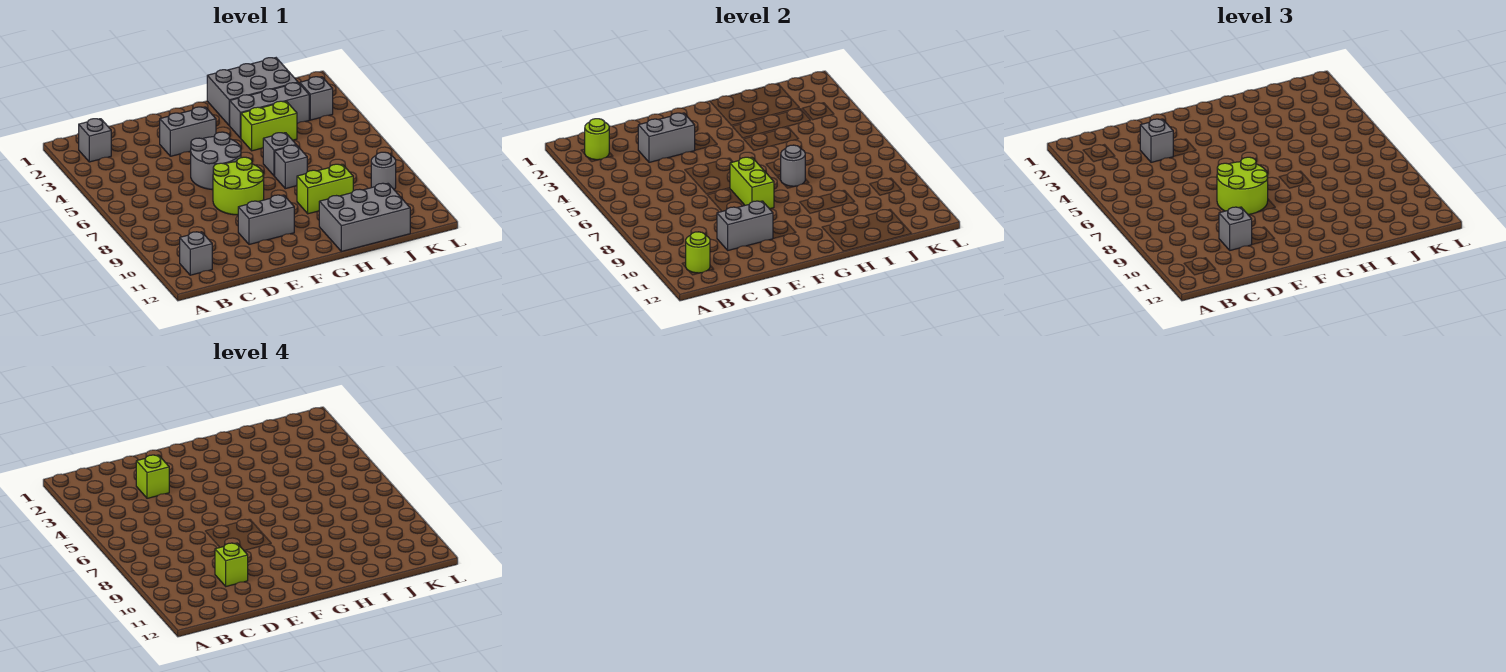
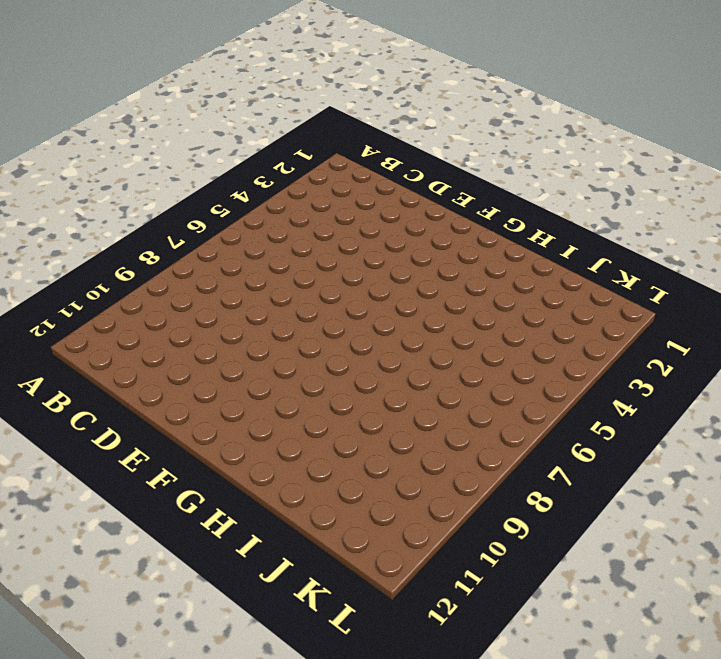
none -> grey 1x1 brick [79,119,111,162]
none -> grey 1x1 brick [180,232,212,275]
none -> grey 1x2 brick [160,107,216,156]

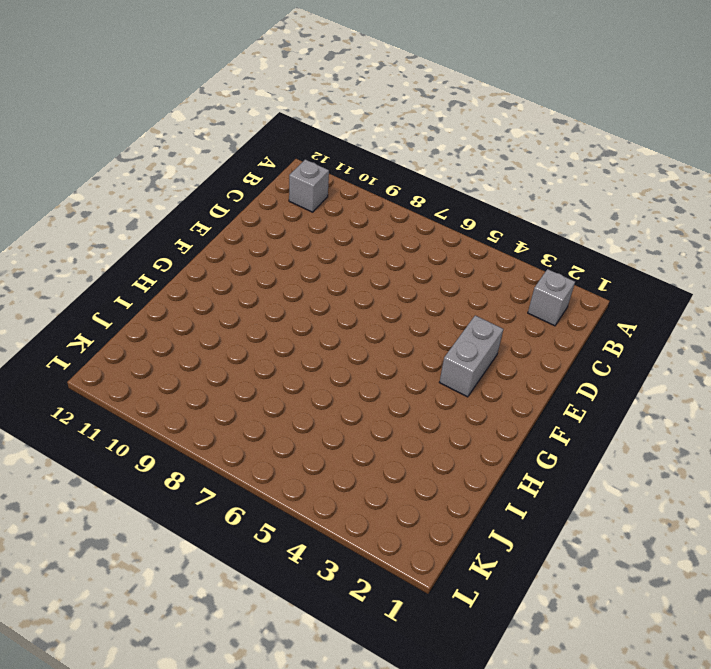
none -> grey 2x2 round brick [191,132,241,190]
none -> lime 2x2 round brick [213,157,264,215]
none -> grey 1x2 brick [238,195,294,244]

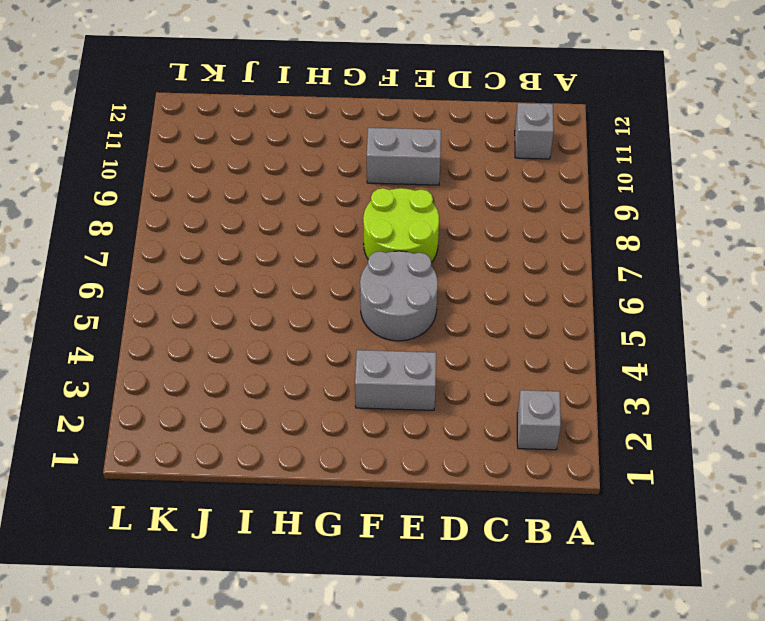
none -> grey 2x3 brick [207,58,298,125]
none -> grey 1x3 brick [229,83,309,138]
none -> lime 1x2 brick [241,101,297,151]

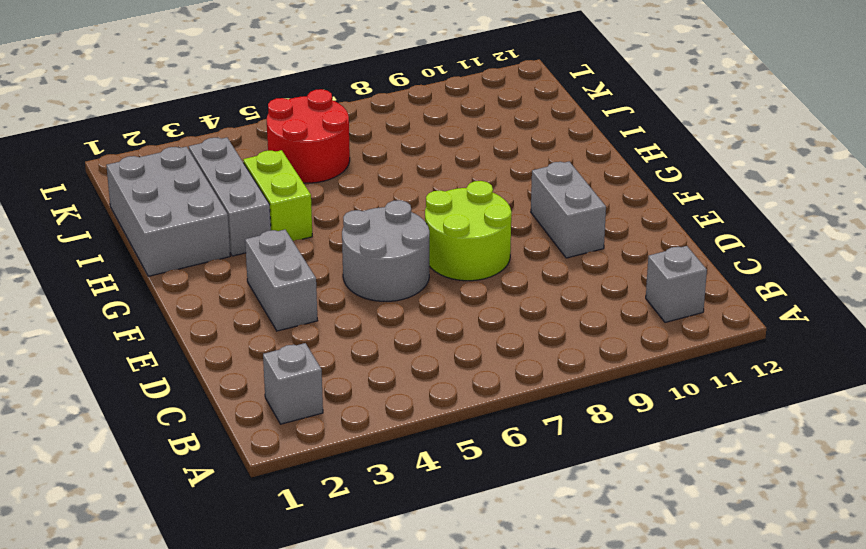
red 2x2 round brick [267,89,350,183] -> none
none -> grey 1x1 brick [263,133,296,176]
none -> grey 1x1 brick [275,145,307,189]
none -> lime 1x2 brick [297,164,353,214]

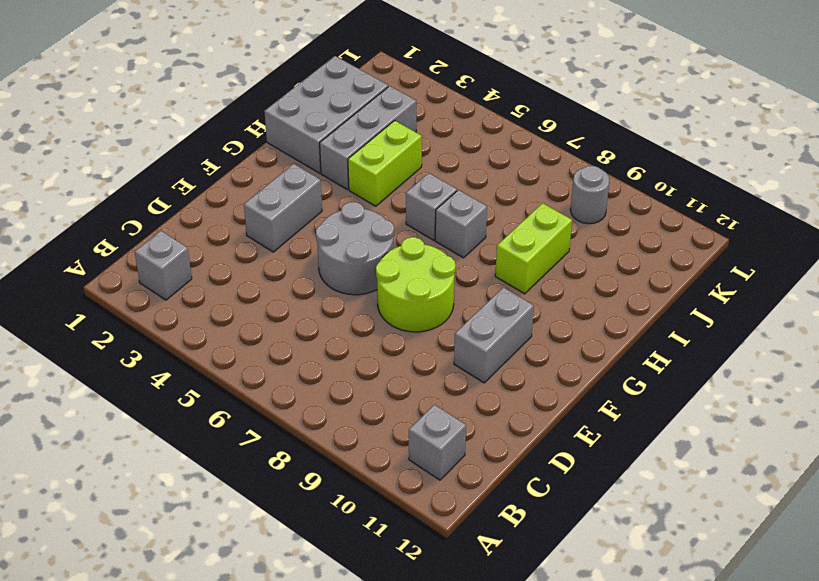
none -> grey 2x3 brick [319,183,410,252]
none -> grey 1x1 brick [300,77,333,120]
none -> lime 1x1 round brick [585,119,609,160]

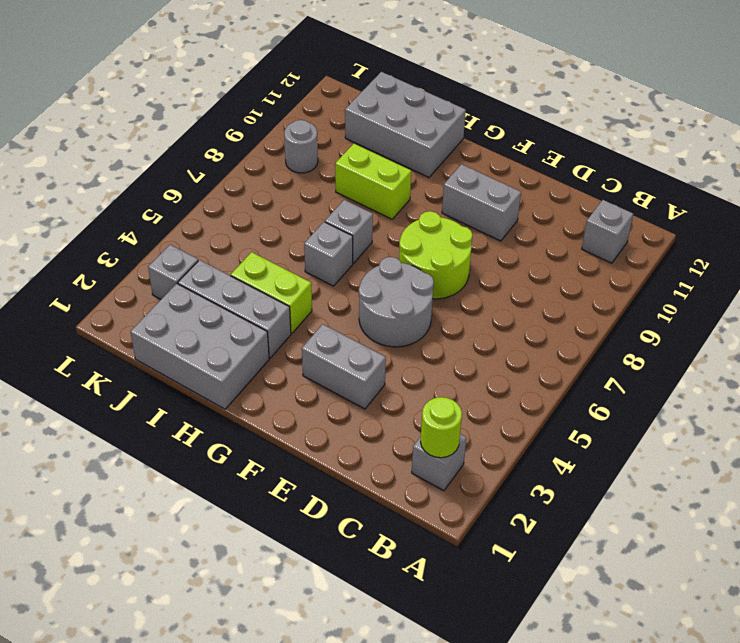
none -> lime 1x1 round brick [686,232,710,273]
none -> grey 1x2 brick [638,113,695,162]
none -> grey 1x2 brick [717,201,773,250]

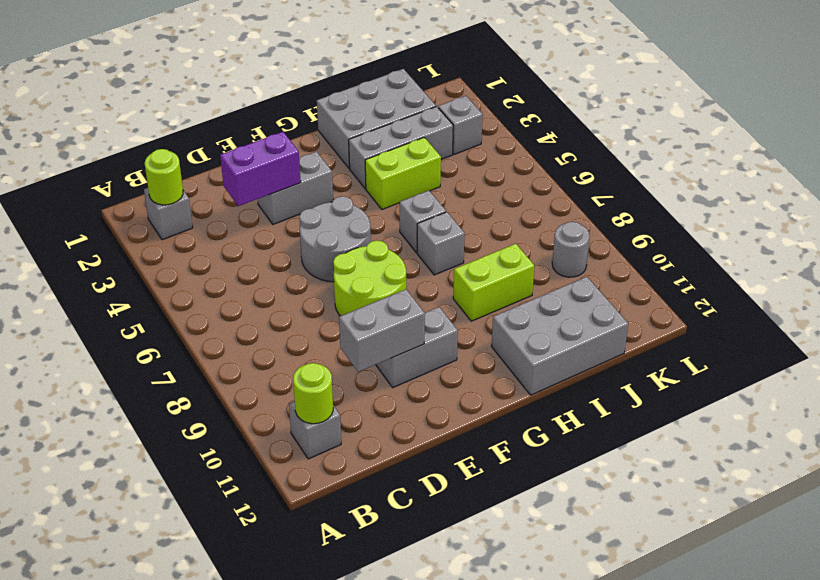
purple 1x2 brick [220,132,301,206] -> grey 1x2 brick [638,113,695,162]
none -> lime 1x2 brick [730,157,774,209]
none -> grey 1x1 round brick [780,145,805,186]
none -> grey 1x1 brick [1140,119,1173,162]

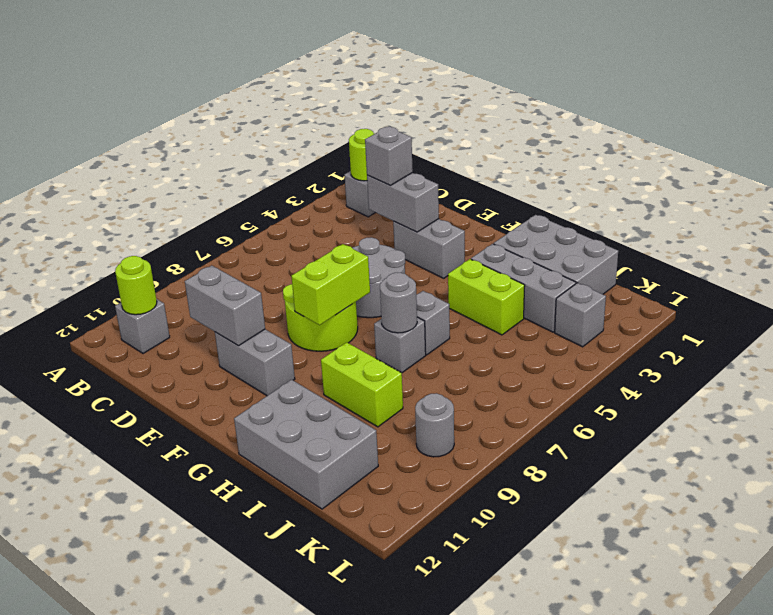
none -> grey 1x1 brick [1219,207,1252,250]
none -> lime 2x2 round brick [1217,157,1268,214]
none -> lime 1x1 brick [136,455,169,498]

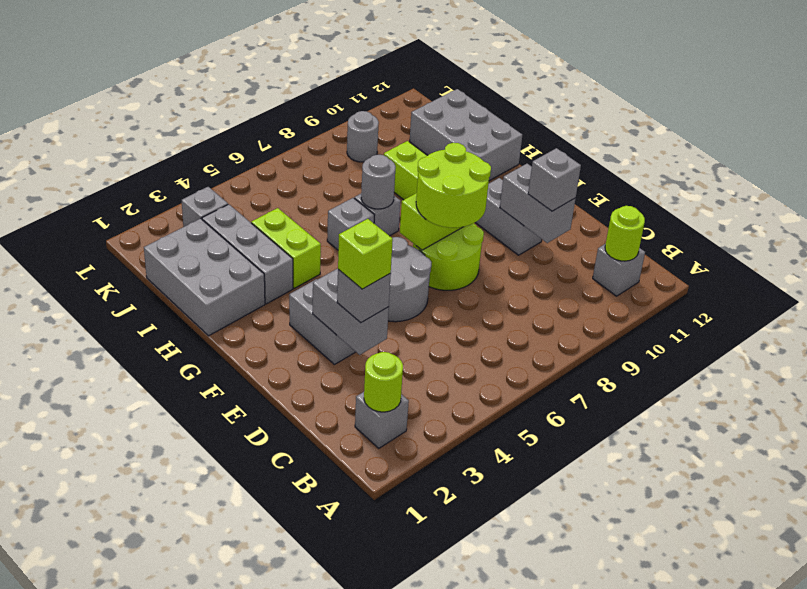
none -> lime 1x1 brick [215,543,248,586]

